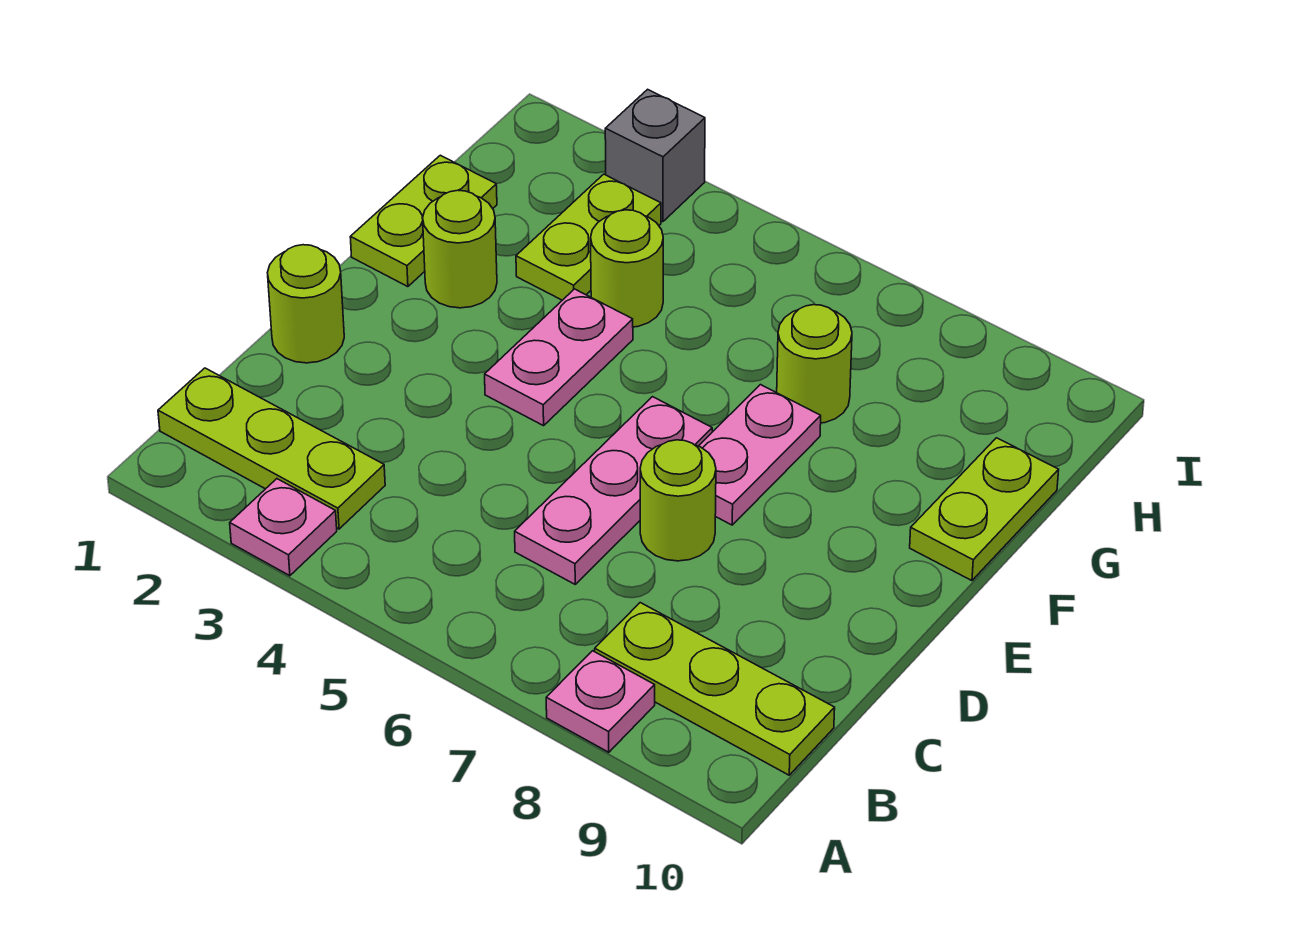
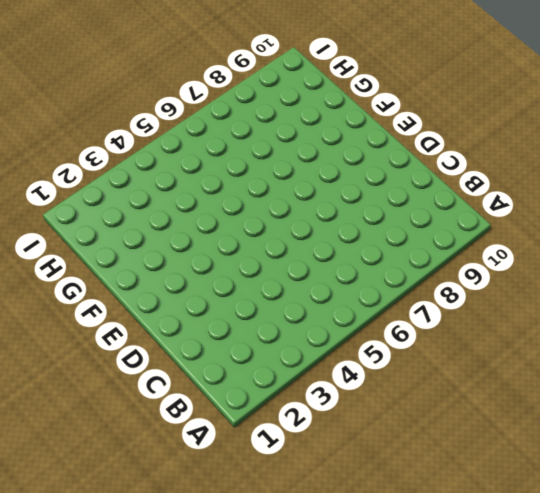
none -> pink 1x1 plate [230,479,337,576]
none -> pink 1x1 plate [546,651,655,752]
none -> lime 1x3 plate [158,368,385,529]

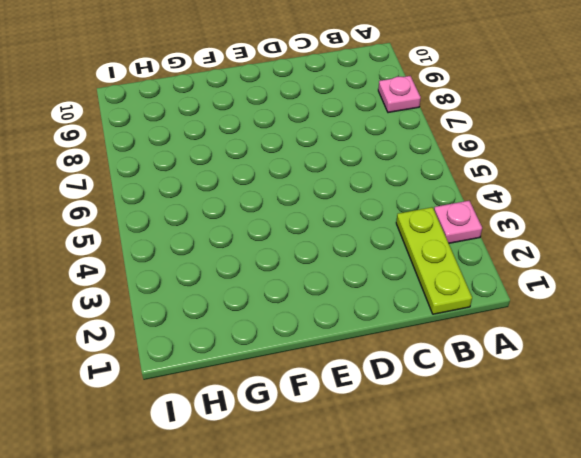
none -> lime 1x3 plate [595,603,835,775]
none -> pink 1x3 plate [515,397,712,584]
none -> lime 1x1 round brick [267,245,344,363]

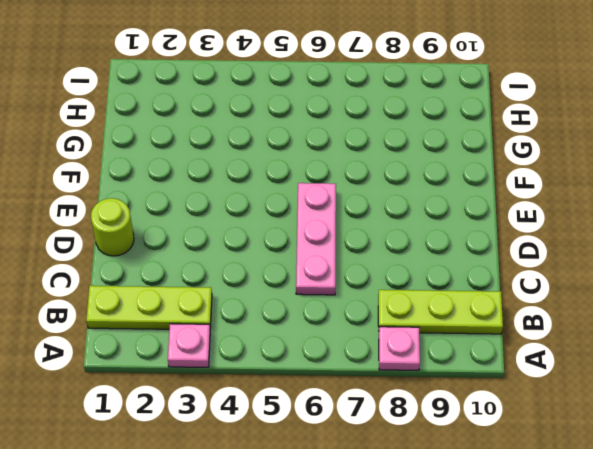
none -> lime 1x1 round brick [640,440,716,561]
none -> pink 1x2 plate [485,289,633,426]
none -> pink 1x2 plate [699,385,821,525]

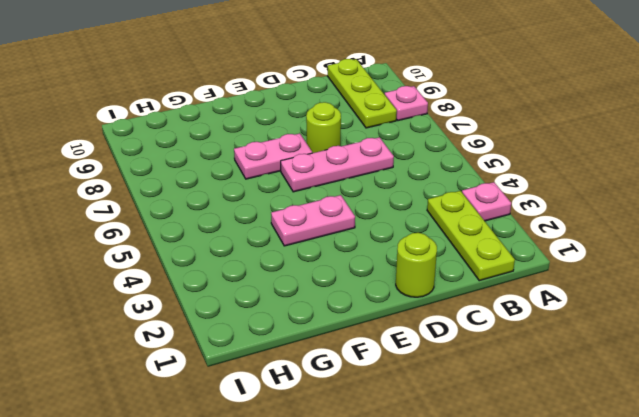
none -> lime 1x2 plate [350,155,497,287]
none -> lime 1x1 round brick [423,190,497,308]
none -> lime 1x2 plate [910,438,1059,581]

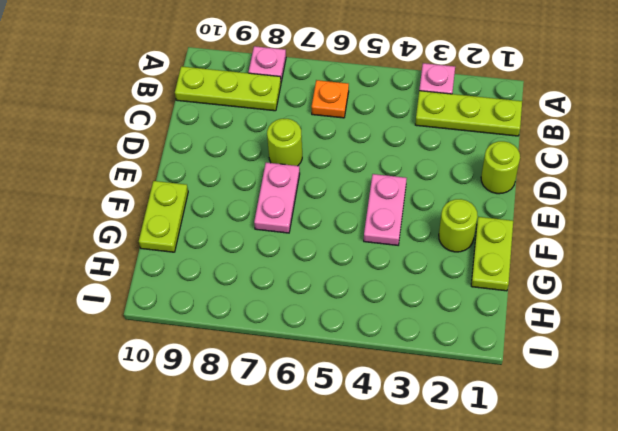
orange 1x1 plate [312,80,349,118] -> none
none -> pink 1x3 plate [515,397,712,584]
none -> lime 1x2 plate [516,174,661,300]
none -> lime 1x1 round brick [591,210,663,327]

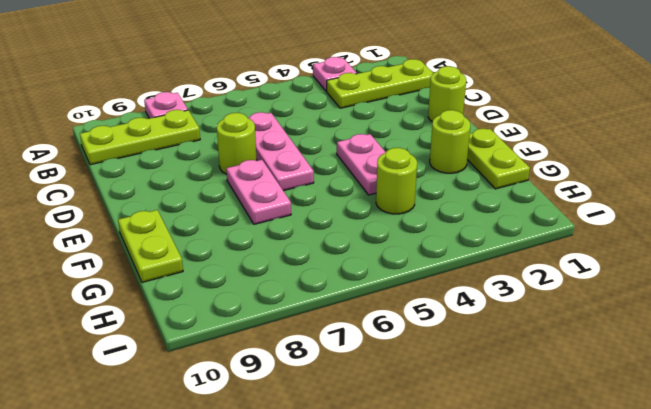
none -> lime 1x2 plate [516,174,661,300]
none -> lime 1x1 round brick [777,305,852,423]
none -> grey 1x1 brick [605,89,705,222]

